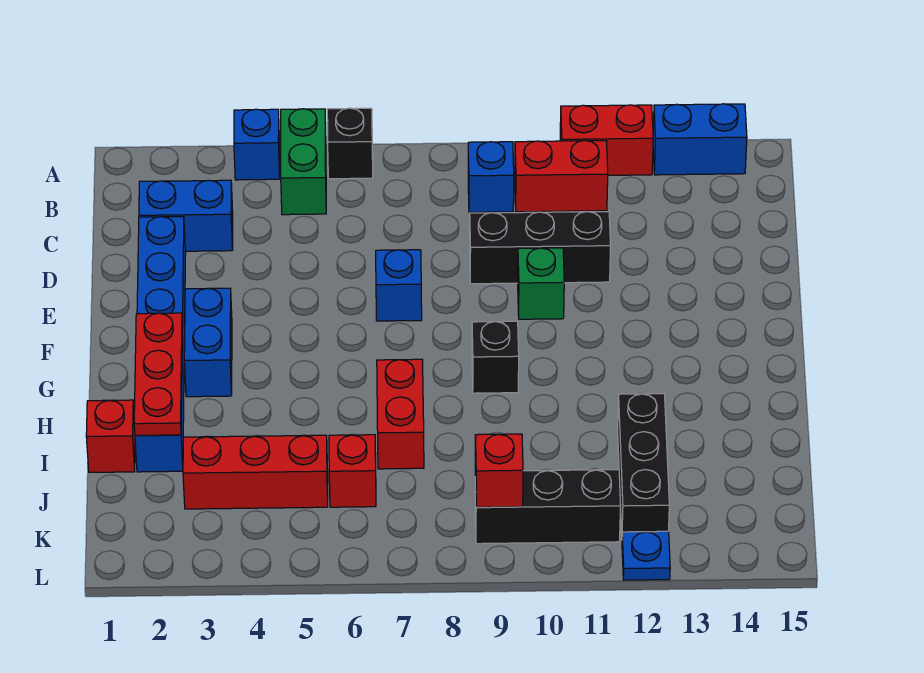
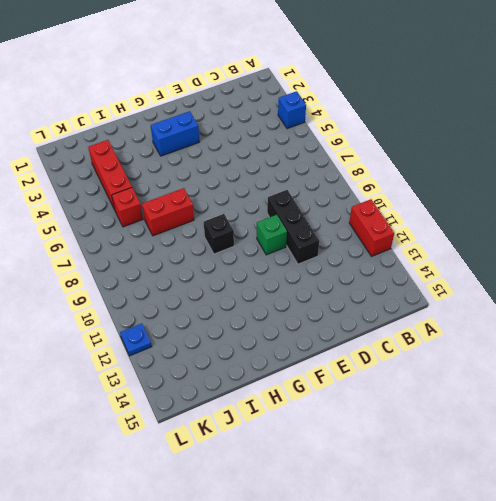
none -> green 1x2 brick [281,109,326,215]
none -> black 1x1 brick [327,108,373,179]
none -> blue 1x2 brick [653,104,747,175]

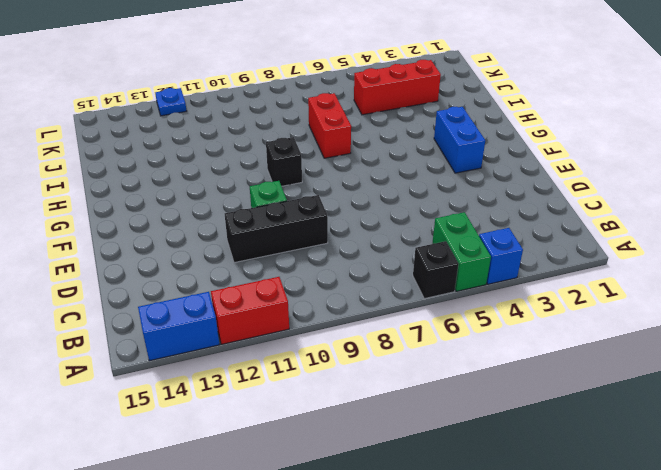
none -> blue 1x1 brick [468,142,514,212]
none -> red 1x2 brick [515,140,608,212]
none -> blue 1x2 brick [139,180,233,251]

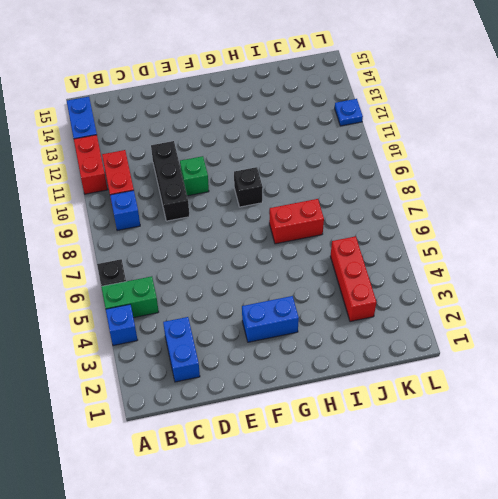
none -> blue 1x6 brick [135,217,186,472]
none -> blue 1x1 brick [376,250,422,321]
none -> red 1x1 brick [86,400,135,472]

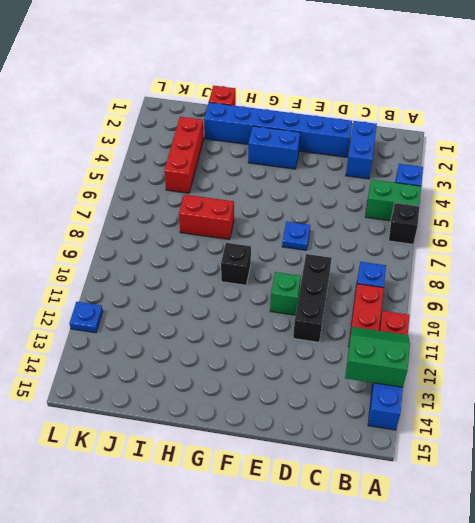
green 2x2 slope [345,327,410,387] -> none
blue 1x1 plate [282,222,310,250] -> blue 1x1 brick [376,250,422,321]
none -> black 1x3 brick [618,394,669,532]
none -> red 1x1 brick [329,435,376,507]
none -> black 1x3 brick [475,470,621,544]

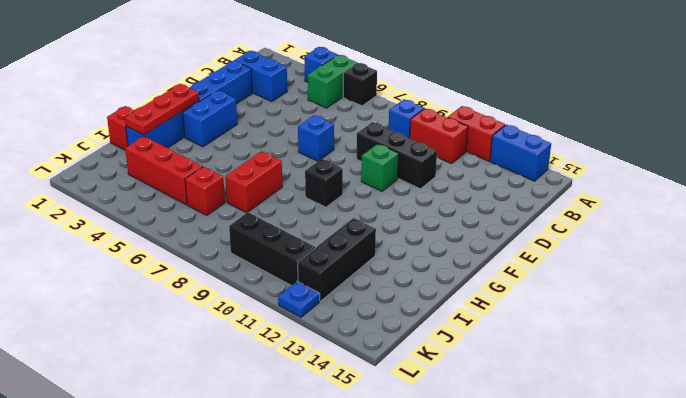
none -> red 1x1 brick [475,434,523,507]

